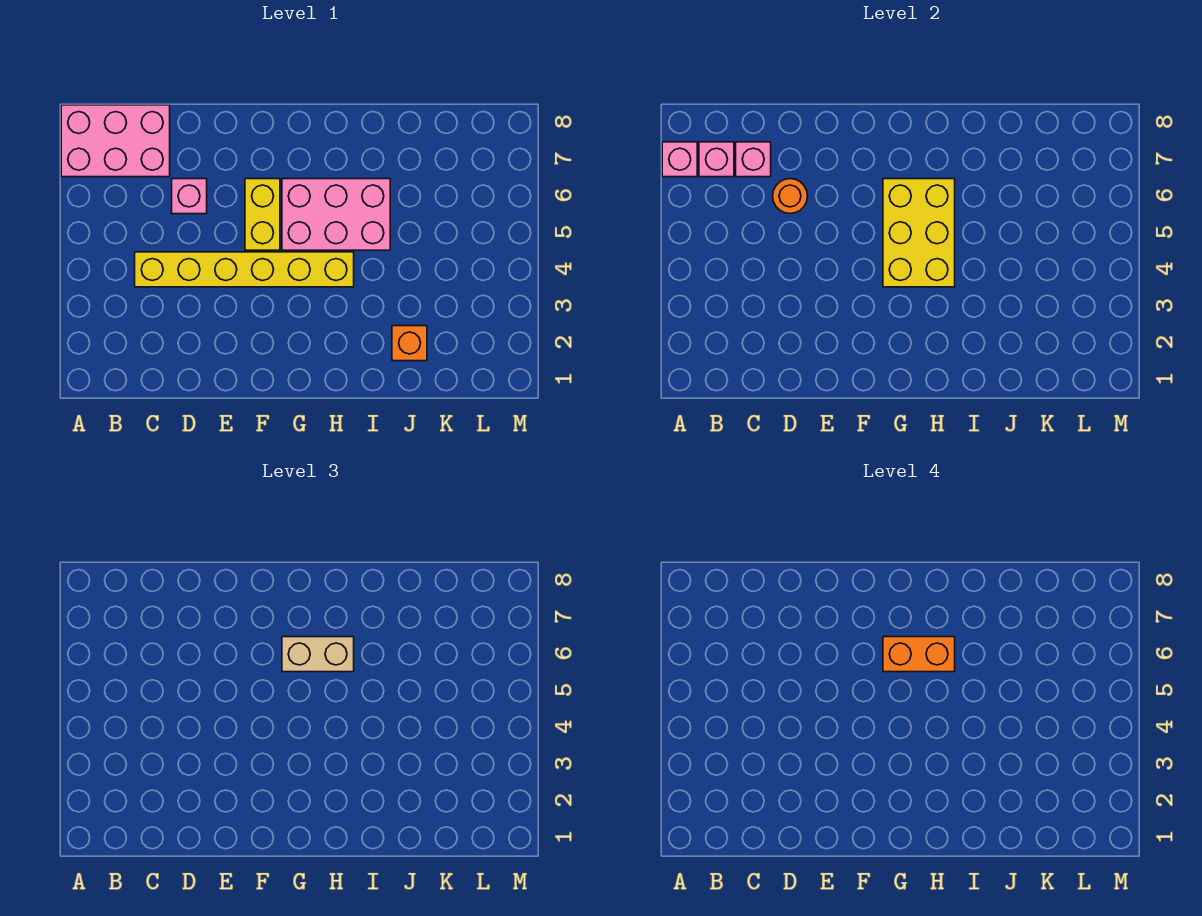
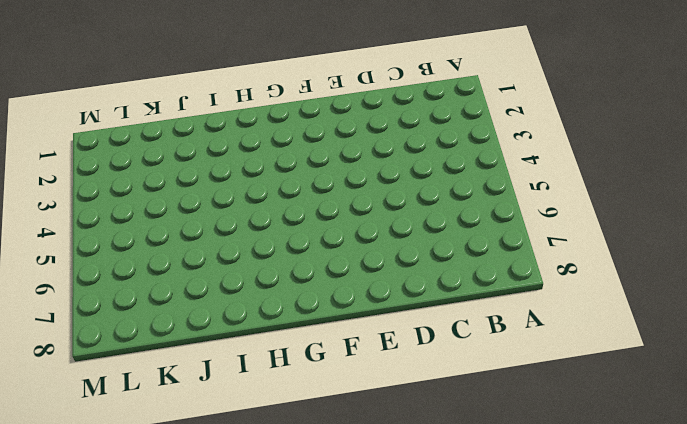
none -> pink 2x3 brick [61,105,170,177]
none -> yellow 1x6 brick [135,252,354,287]
none -> pink 1x1 brick [172,179,207,214]

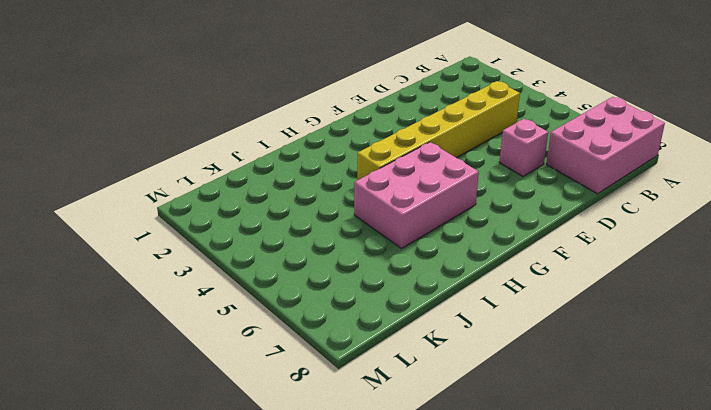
none -> yellow 1x2 brick [245,179,280,250]
none -> orange 1x1 brick [392,326,427,361]
none -> pink 1x1 brick [662,142,697,177]

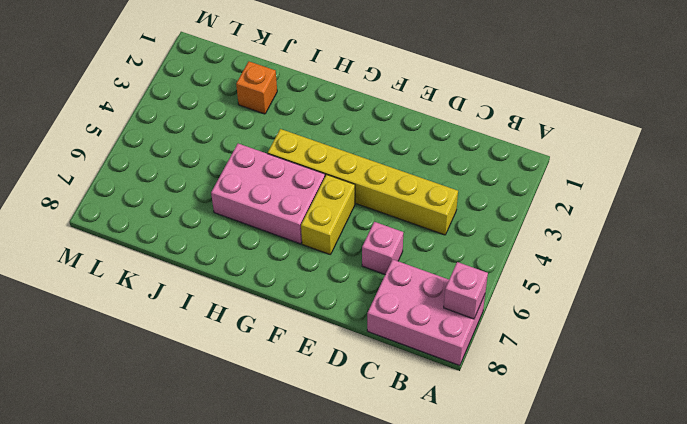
none -> pink 1x1 brick [699,142,734,177]
none -> pink 1x1 brick [736,142,771,177]
none -> orange 1x1 round brick [773,179,808,214]

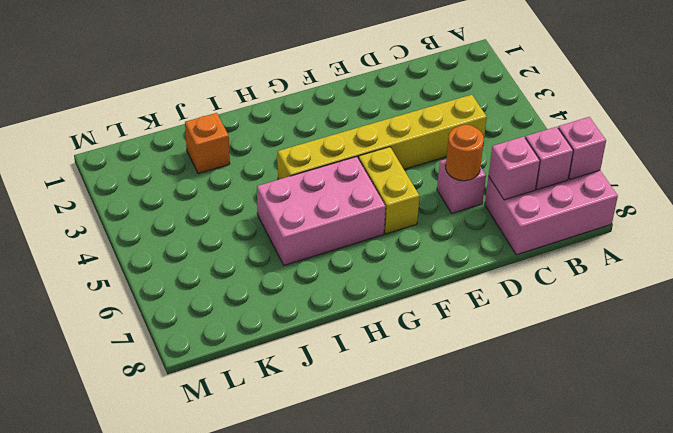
none -> yellow 2x3 brick [883,179,955,287]
none -> tan 1x2 brick [282,637,354,672]
none -> orange 1x2 brick [883,637,955,672]

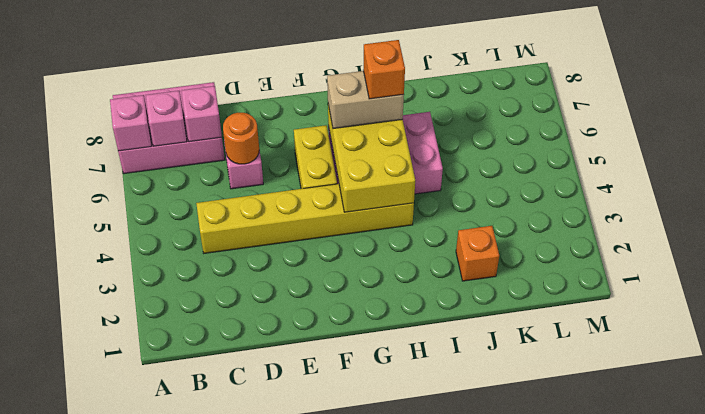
orange 1x1 brick [363,40,405,99] -> orange 1x2 brick [883,637,955,672]

